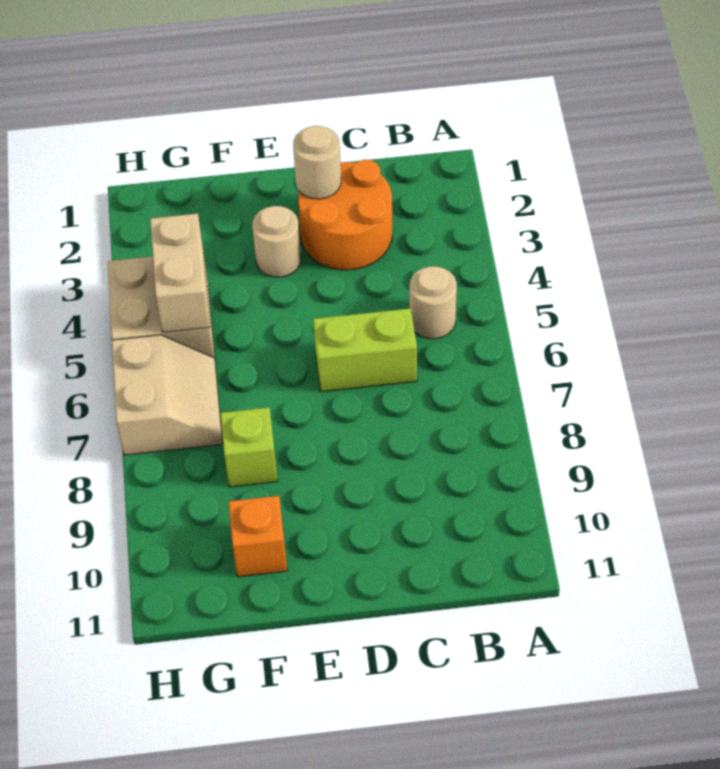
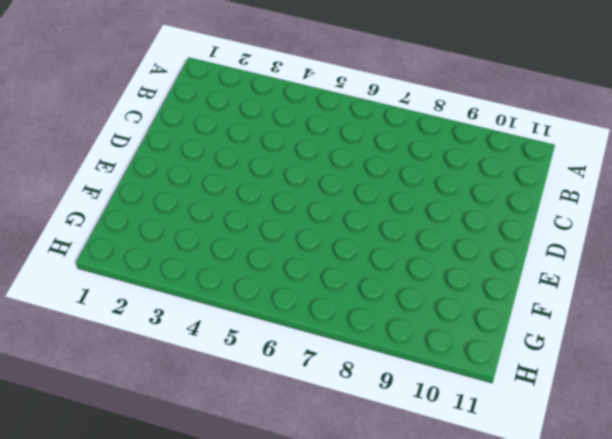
none -> tan 1x1 round brick [410,266,457,339]
none -> orange 2x2 round brick [298,160,392,270]

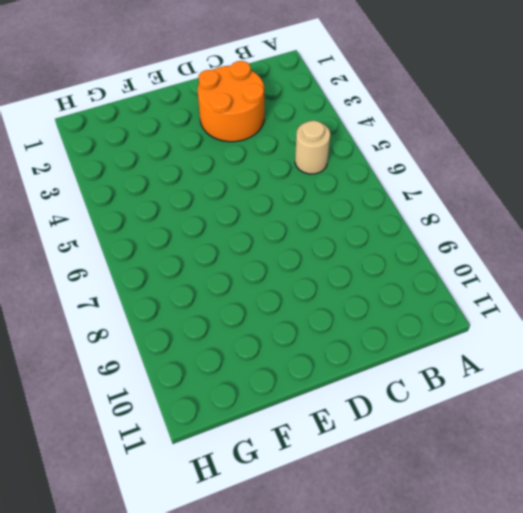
none -> lime 1x2 brick [313,309,417,392]
none -> tan 1x1 round brick [252,206,301,277]

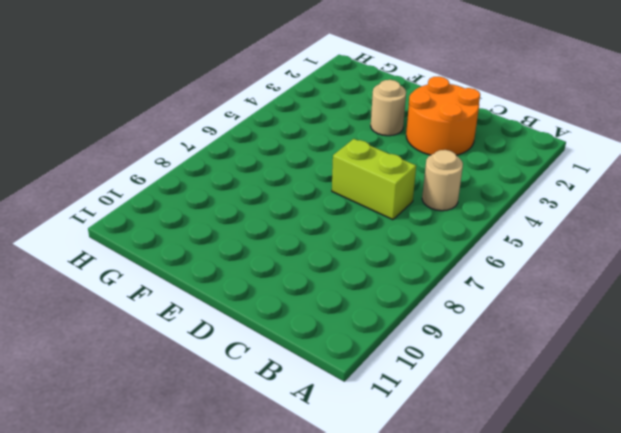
none -> lime 1x1 brick [220,408,278,487]
none -> orange 1x1 brick [229,496,287,577]

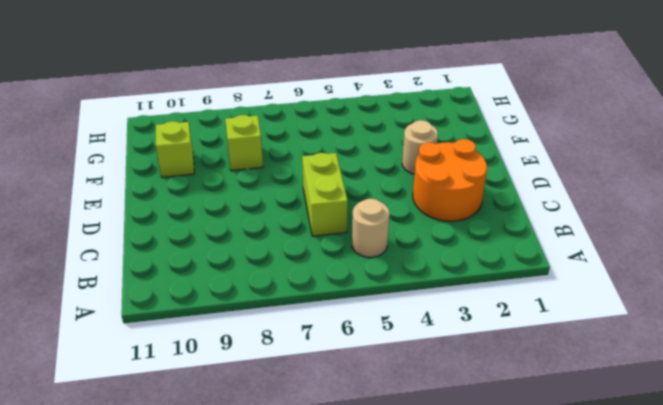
lime 1x1 brick [156,121,194,177] -> orange 1x1 brick [229,496,287,577]
none -> tan 2x2 brick [108,256,215,358]
none -> tan 2x2 slope [112,335,223,455]

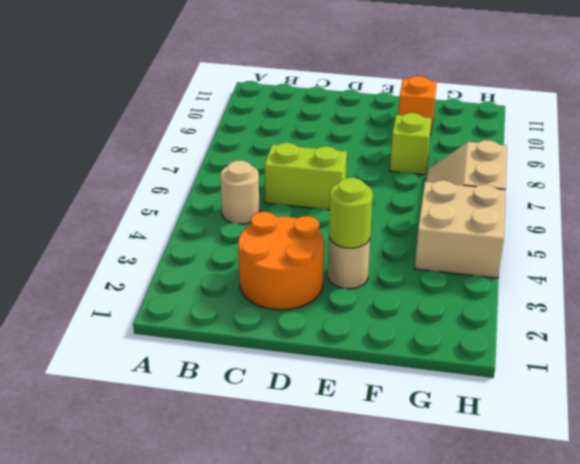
lime 1x1 round brick [329,178,373,248] -> none
none -> tan 1x1 round brick [293,126,341,199]
none -> tan 1x2 brick [150,214,210,332]

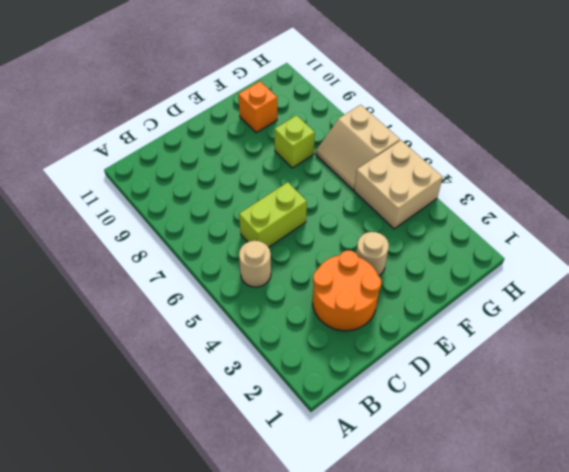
none -> tan 1x1 round brick [293,126,341,199]
none -> tan 1x2 brick [150,214,210,332]

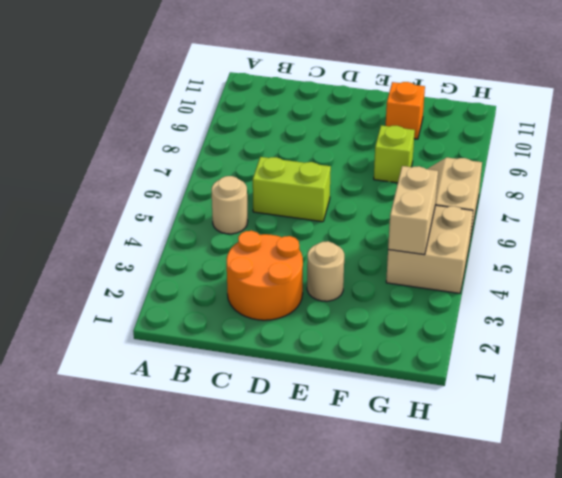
none -> tan 1x1 round brick [293,126,341,199]

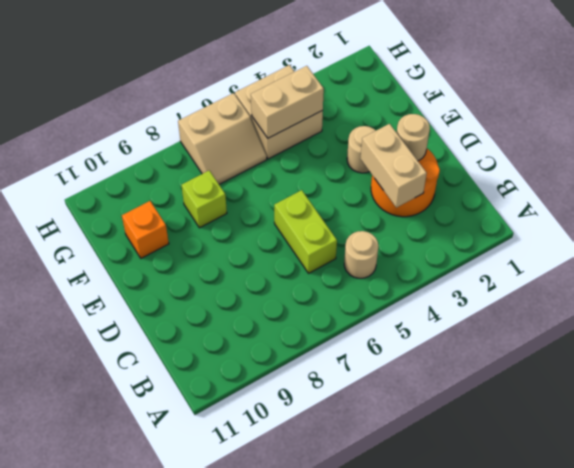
tan 1x2 brick [360,124,427,208] -> none

